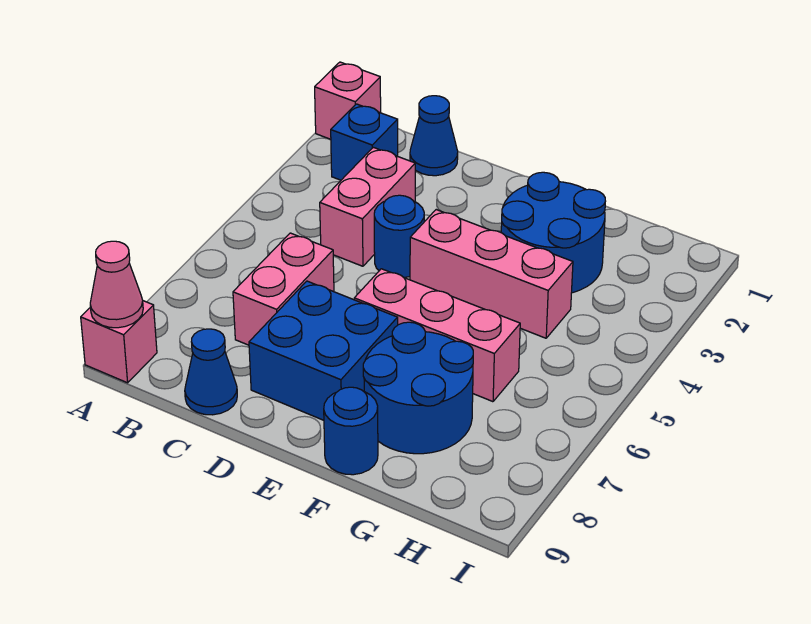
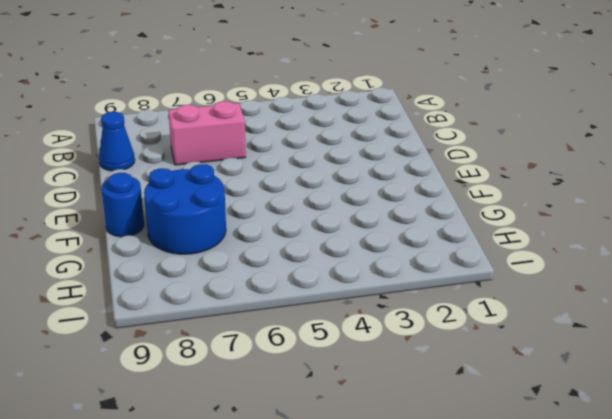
none -> pink 1x1 brick [315,62,381,139]
none -> pink 1x1 brick [81,301,157,383]
none -> blue 1x1 brick [331,104,398,180]

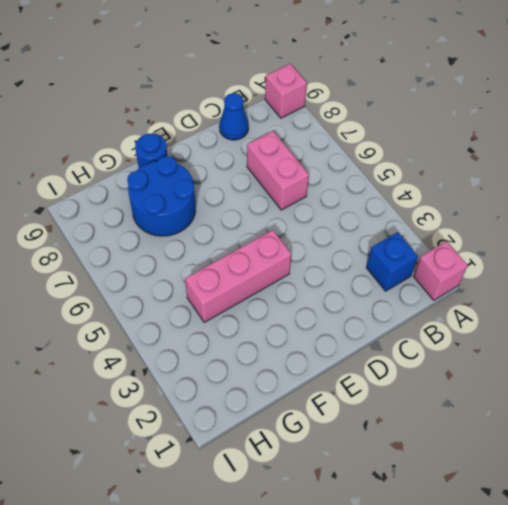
none -> blue 1x1 cone [410,96,458,176]
none -> pink 1x2 brick [320,147,415,266]
none -> blue 1x1 round brick [374,195,424,278]

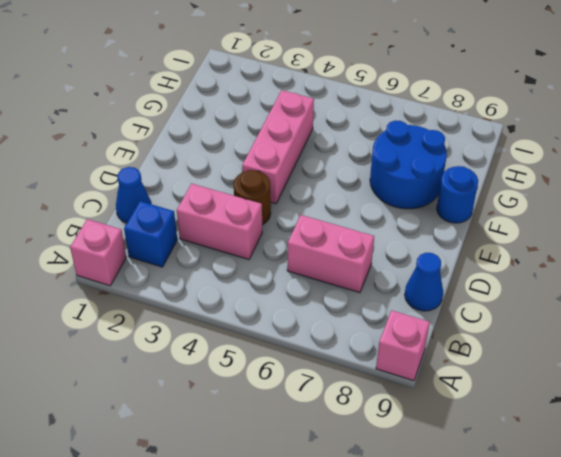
brown 1x1 round brick [234,170,271,225] -> blue 1x1 round brick [374,195,424,278]
none -> blue 2x2 brick [249,281,398,420]
none -> pink 1x3 brick [354,269,520,402]
none -> blue 2x2 round brick [501,172,605,293]

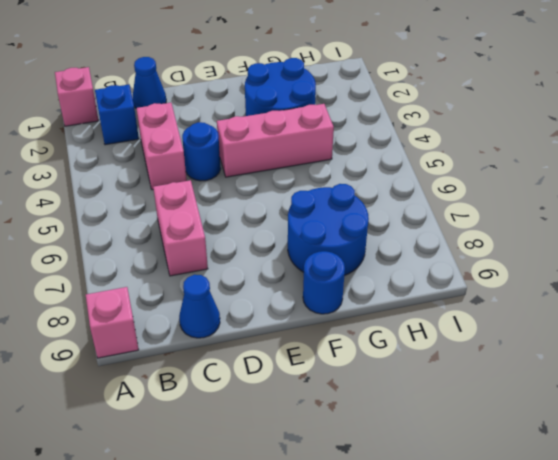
none -> blue 2x2 brick [249,281,398,420]
none -> pink 1x3 brick [354,269,520,402]
none -> pink 1x1 cone [90,241,143,328]

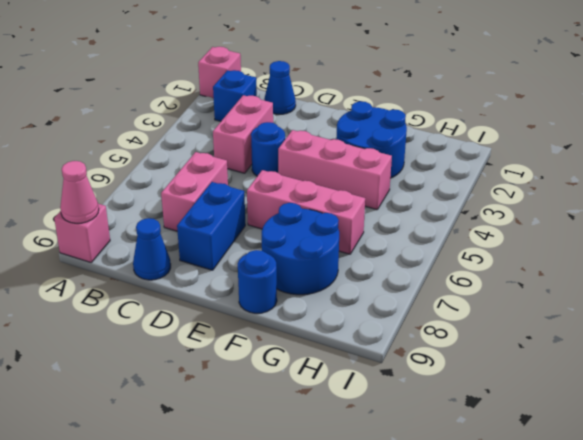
blue 1x2 brick [177,182,245,270] -> blue 2x2 brick [249,281,398,420]

